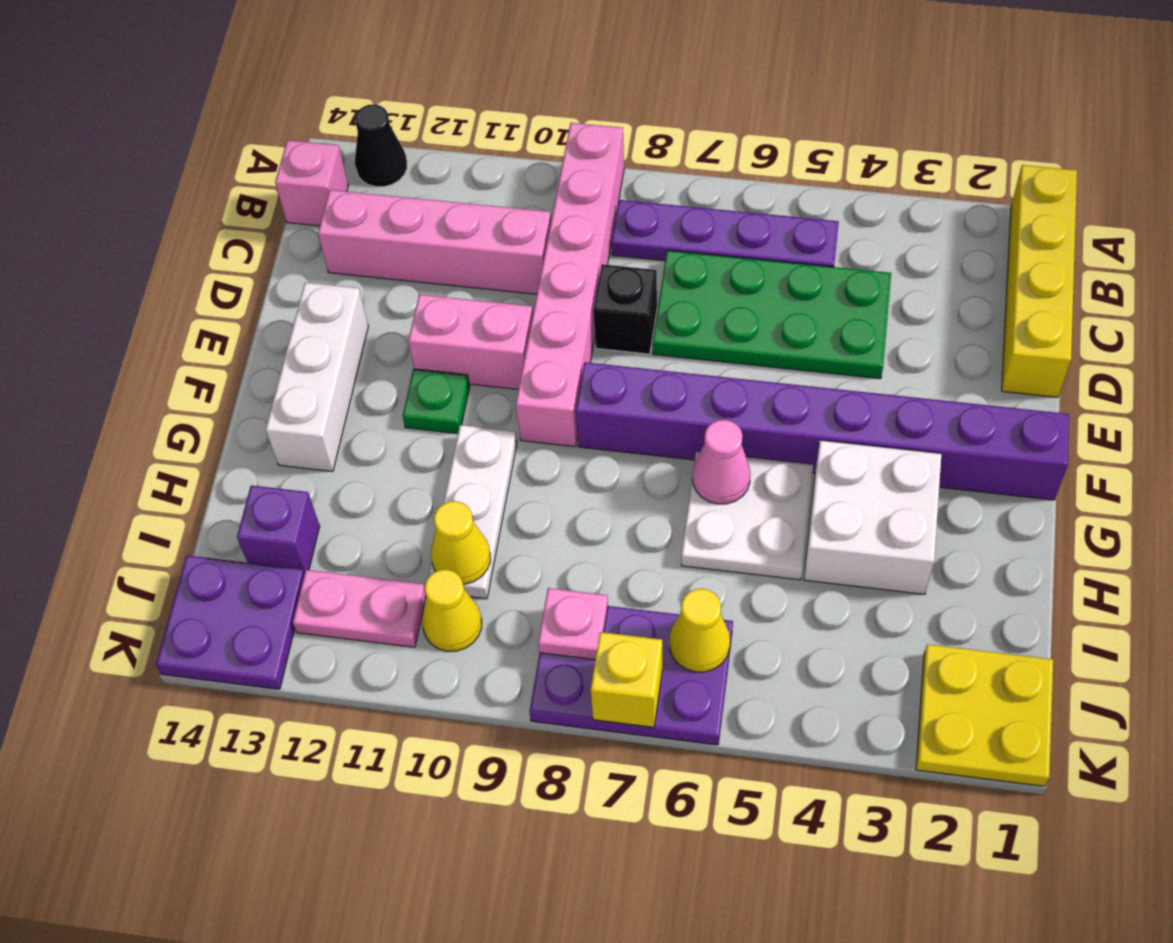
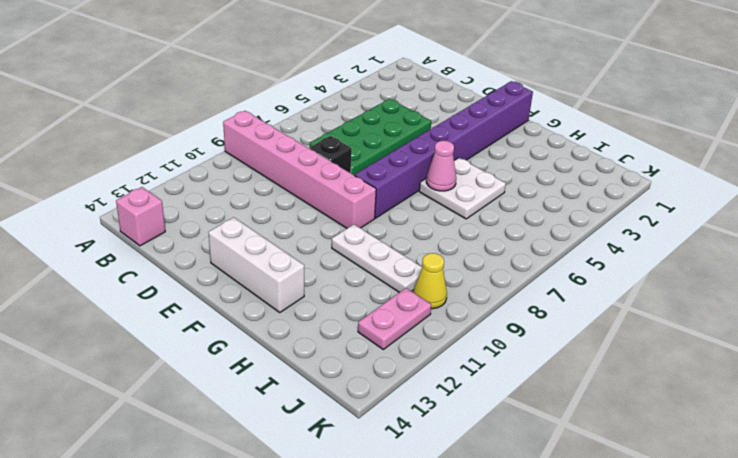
none -> yellow 1x4 brick [1002,165,1077,397]
none -> black 1x1 cone [355,104,407,187]
none -> purple 1x4 plate [611,200,839,267]

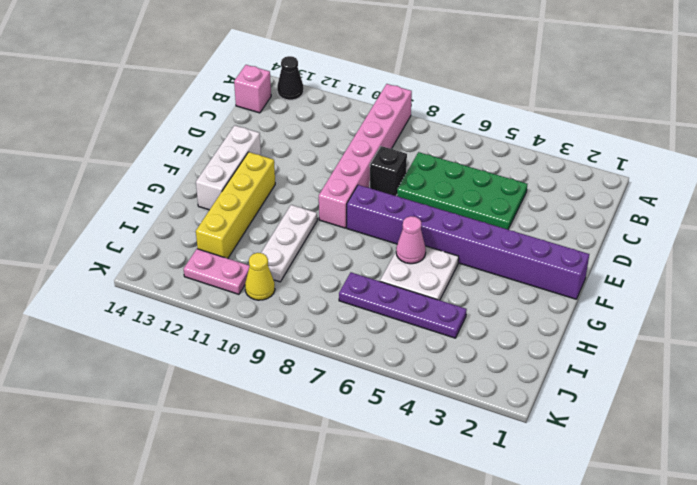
yellow 1x4 brick [196,152,275,258] -> yellow 1x4 brick moved to [1002,165,1077,397]
purple 1x4 plate [339,272,467,338] -> purple 1x4 plate moved to [611,200,839,267]
none -> pink 1x4 brick [318,190,551,294]
none -> pink 1x2 brick [408,294,533,389]
none -> green 1x1 plate [403,369,470,434]

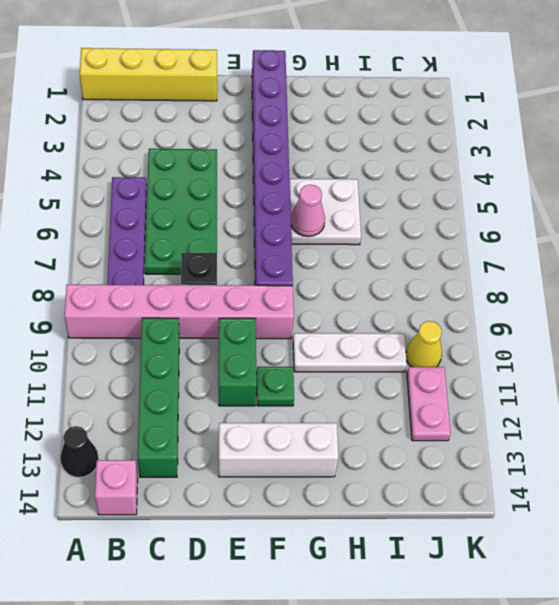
green 1x4 brick [138,318,179,477] -> pink 1x4 brick [318,190,551,294]
green 1x2 brick [219,318,257,406] -> pink 1x2 brick [408,294,533,389]
none -> white 2x2 brick [804,440,941,594]
none -> purple 1x1 brick [237,485,320,574]
none -> yellow 2x2 plate [916,644,1053,786]

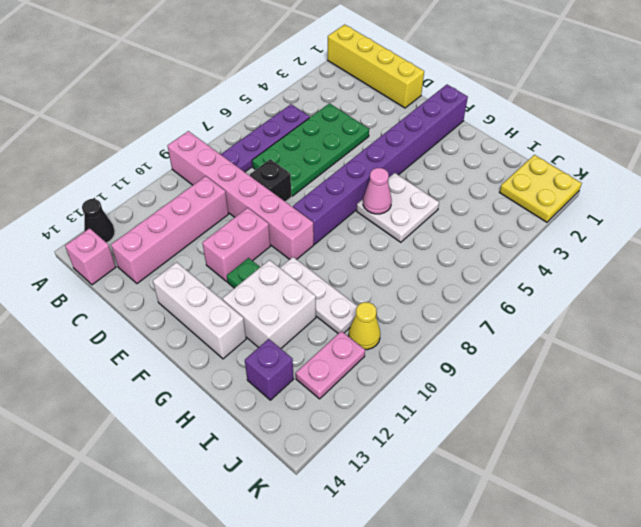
white 2x2 brick [223,260,316,348] -> white 2x2 brick moved to [804,440,941,594]
none -> purple 2x3 plate [529,606,733,745]
none -> purple 2x2 plate [156,555,304,689]
none -> yellow 1x1 cone [431,501,490,584]

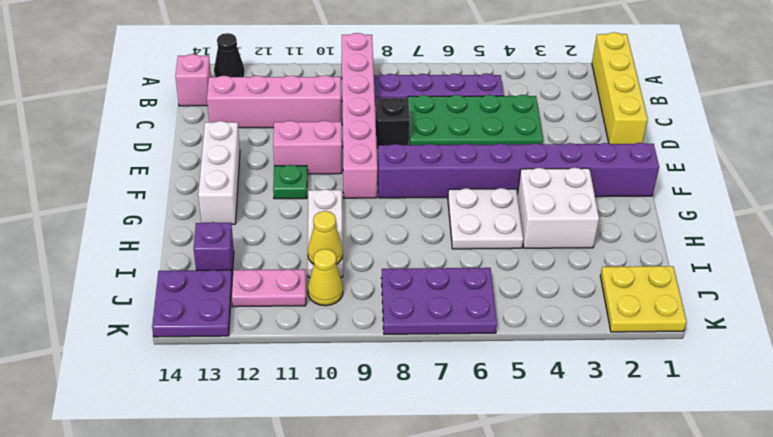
none -> pink 1x1 cone [693,420,750,504]
none -> yellow 1x1 cone [670,589,730,672]
none -> pink 1x1 plate [538,588,608,660]

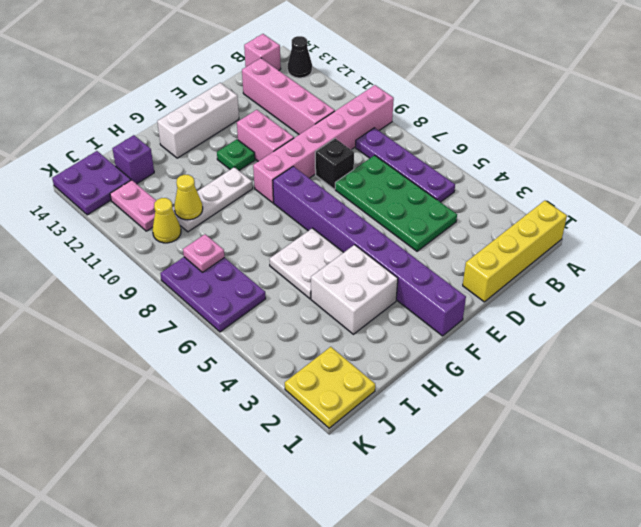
none -> pink 1x1 cone [693,420,750,504]
none -> yellow 1x1 cone [670,589,730,672]
none -> yellow 1x1 brick [591,632,662,727]

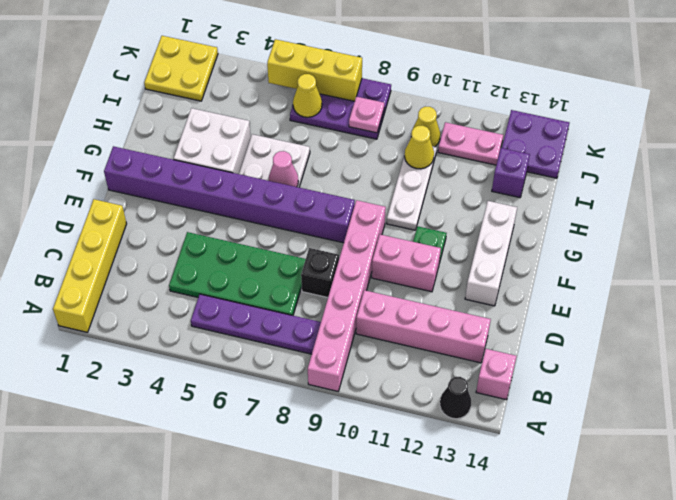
yellow 1x3 brick [267,39,362,101] -> yellow 1x1 brick [591,632,662,727]

